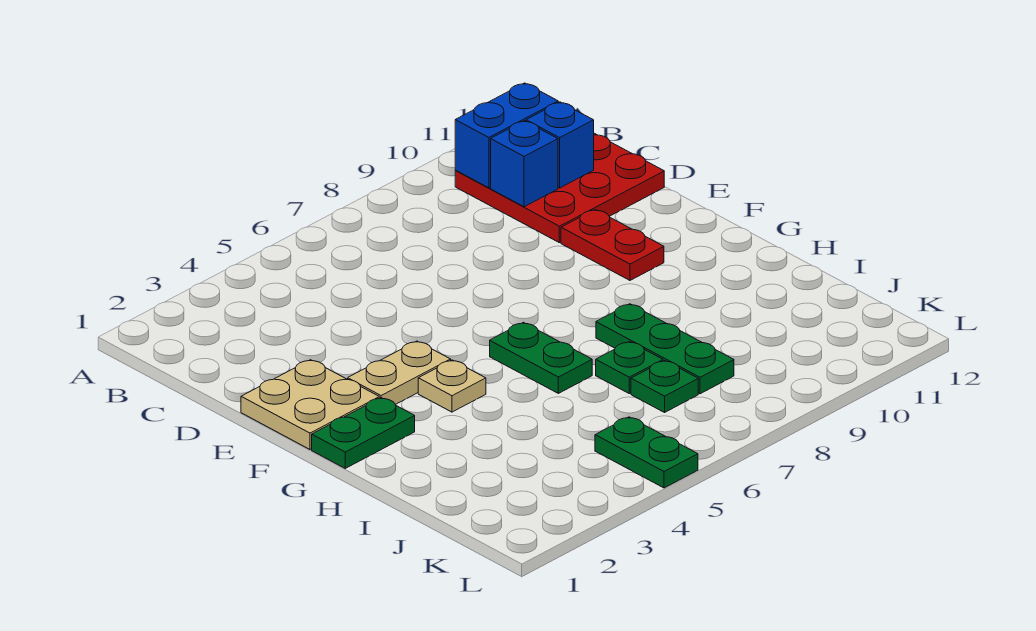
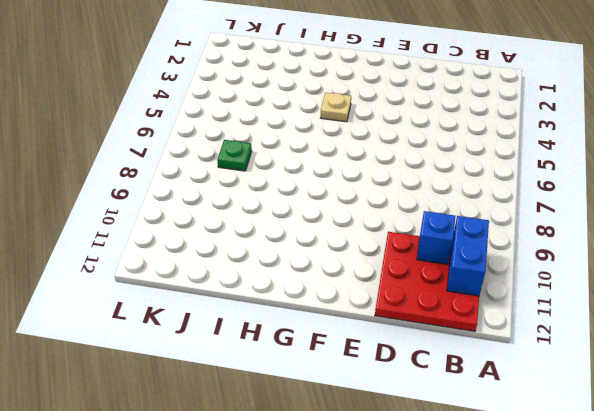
none -> tan 2x2 plate [241,360,379,449]
none -> red 1x2 plate [561,210,664,280]
none -> tan 1x2 plate [348,341,451,404]

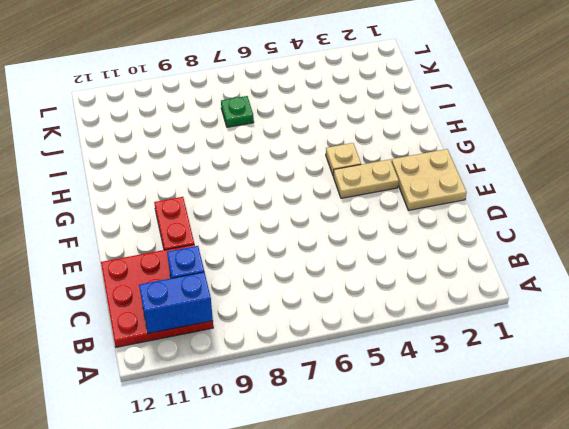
none -> green 1x2 plate [312,398,415,468]
none -> green 1x2 plate [490,322,592,393]
none -> green 1x3 plate [596,304,734,394]

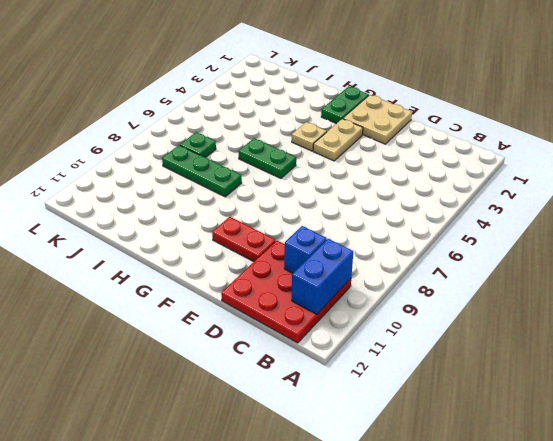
none -> green 1x1 plate [596,342,663,393]
none -> green 1x2 plate [595,417,698,488]
none -> blue 1x1 brick [526,102,594,188]

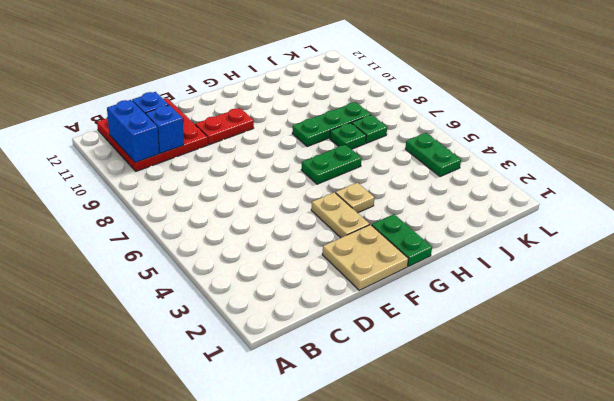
green 1x2 plate [405,133,461,177] -> green 1x2 plate turned to [595,417,698,488]

